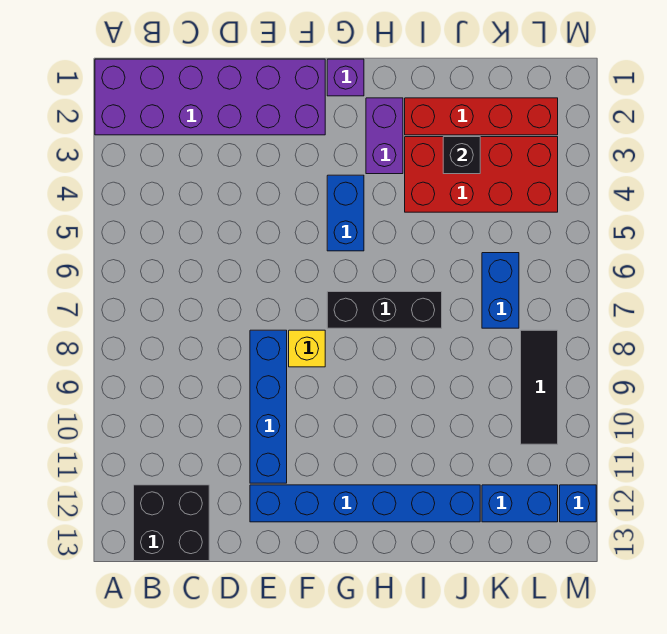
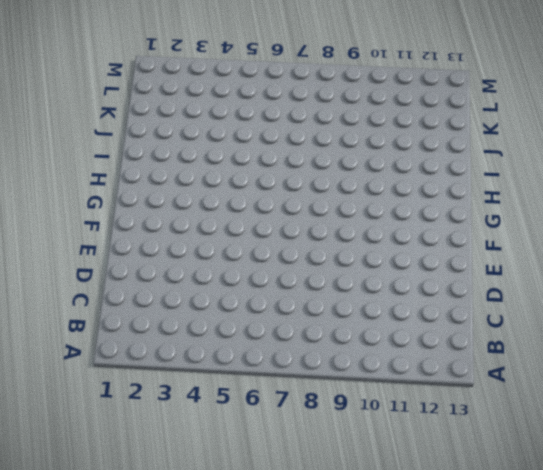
none -> purple 2x6 brick [95,59,325,135]
none -> black 2x2 brick [134,485,209,561]
none -> blue 1x4 brick [250,330,287,483]

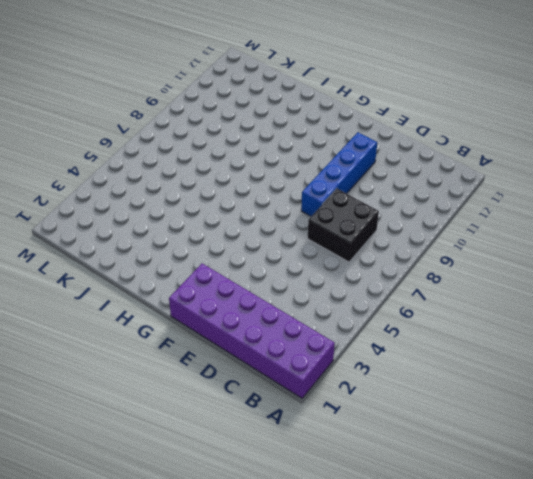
black 2x2 brick [308,189,379,262] -> black 2x2 brick moved to [134,485,209,561]
none -> blue 1x6 brick [250,485,480,522]
none -> yellow 1x1 brick [289,330,325,367]
none -> purple 1x1 brick [327,59,364,96]

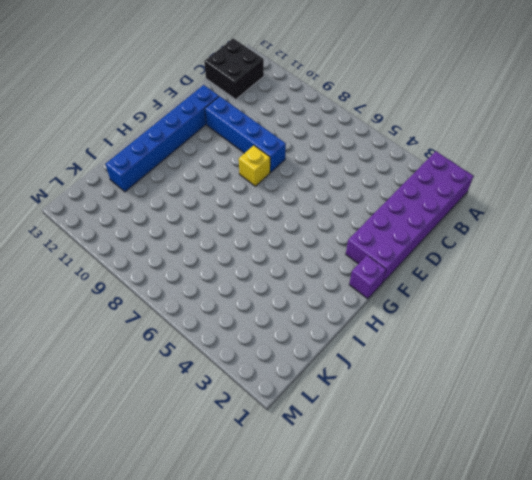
none -> blue 1x2 brick [327,175,364,251]
none -> black 1x3 brick [327,292,442,328]
none -> purple 1x2 brick [366,98,403,174]

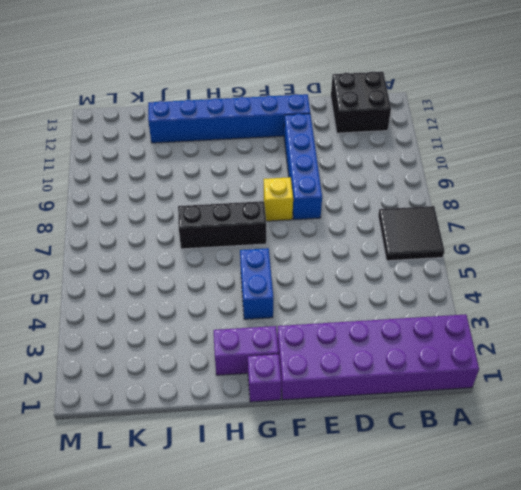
black 2x2 tile [378,206,445,261] -> none
purple 1x2 brick [214,326,279,375] -> purple 1x2 brick turned to [366,98,403,174]
none -> red 1x4 brick [405,98,558,135]
none -> red 2x4 brick [405,137,558,212]
none -> blue 1x2 brick [482,253,519,328]

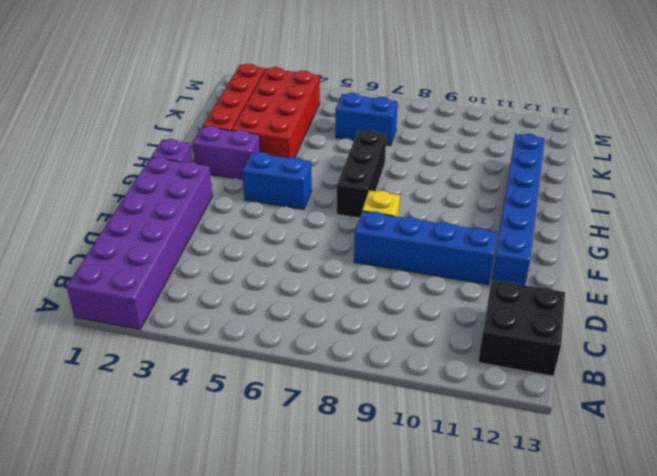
none -> blue 1x2 brick [482,485,558,522]
none -> black 1x3 tile [521,330,558,444]
none -> blue 1x1 brick [560,485,596,522]

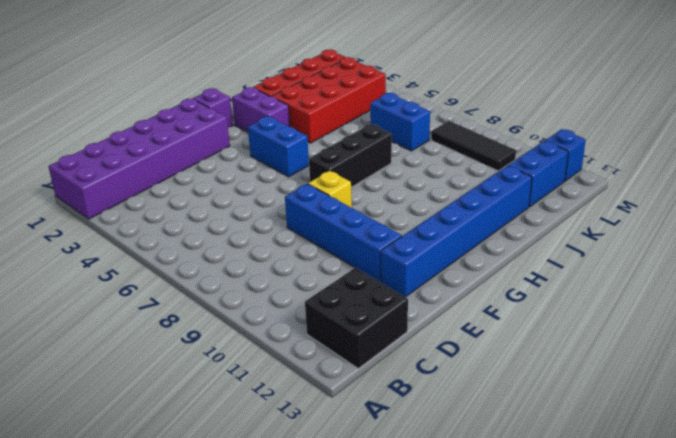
none -> black 1x1 brick [443,137,480,174]

